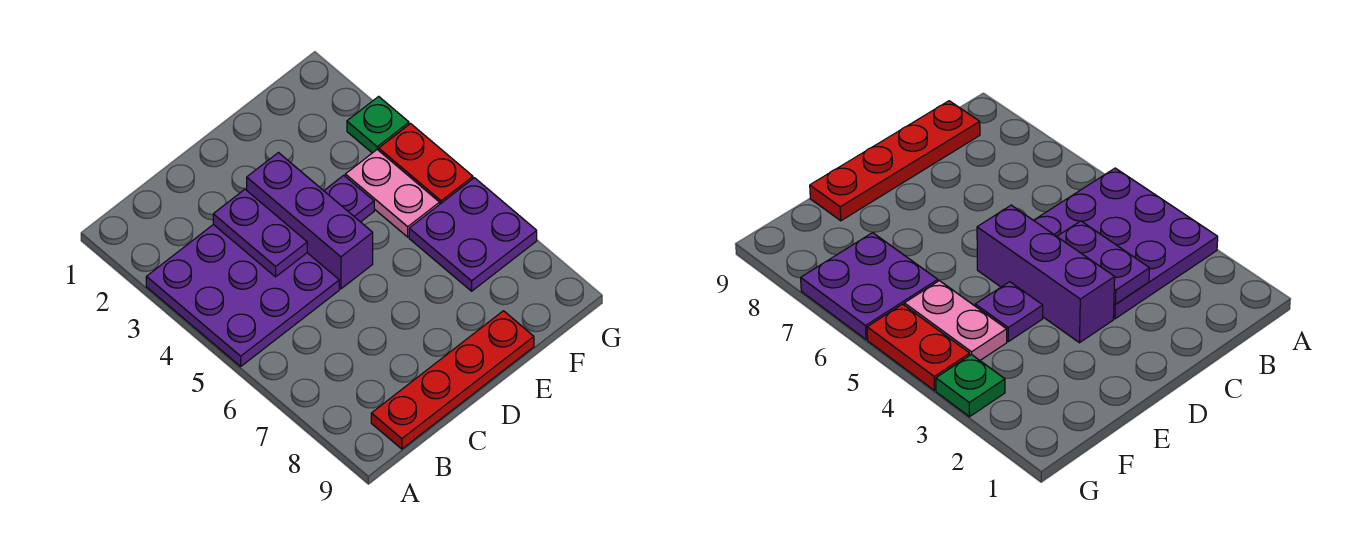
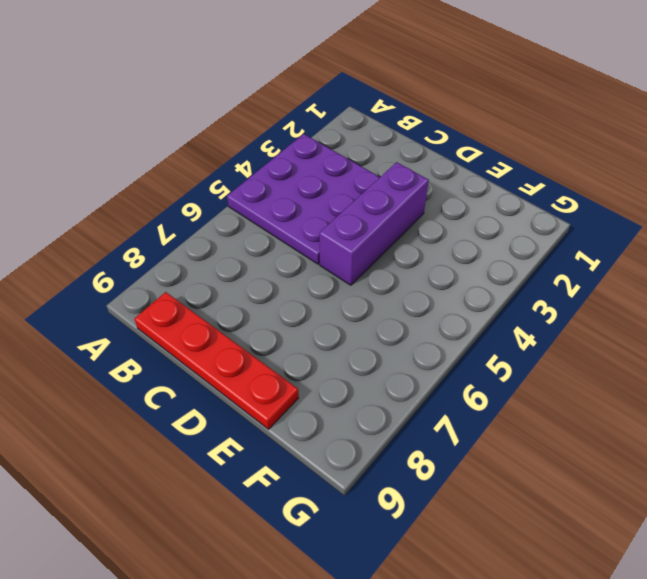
none -> purple 1x1 plate [324,175,374,222]
none -> pink 1x2 plate [345,150,440,237]

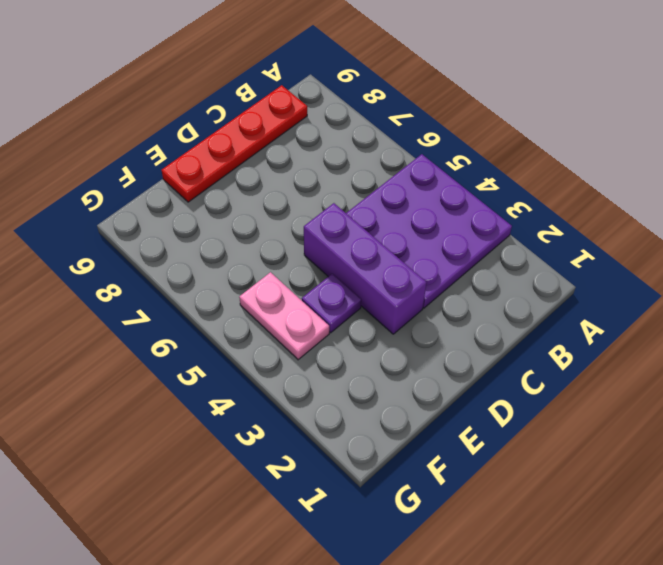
none -> purple 2x2 plate [409,178,537,291]
none -> green 1x1 plate [347,96,409,153]

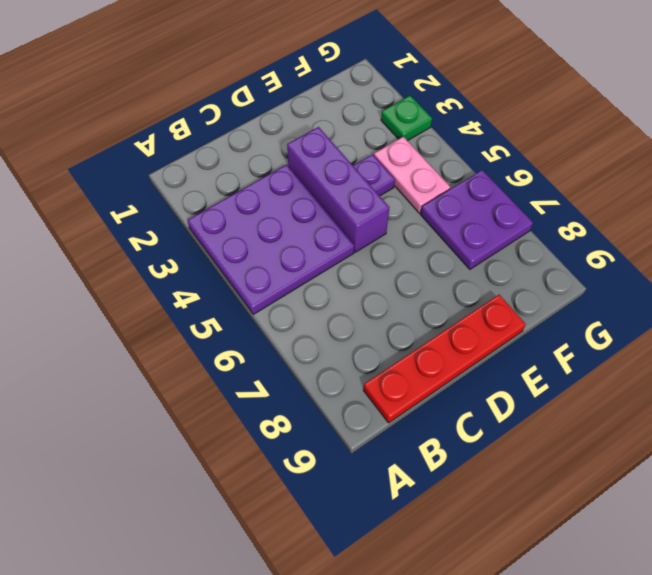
none -> red 1x2 plate [379,124,473,204]
none -> purple 1x2 plate [213,190,307,277]

